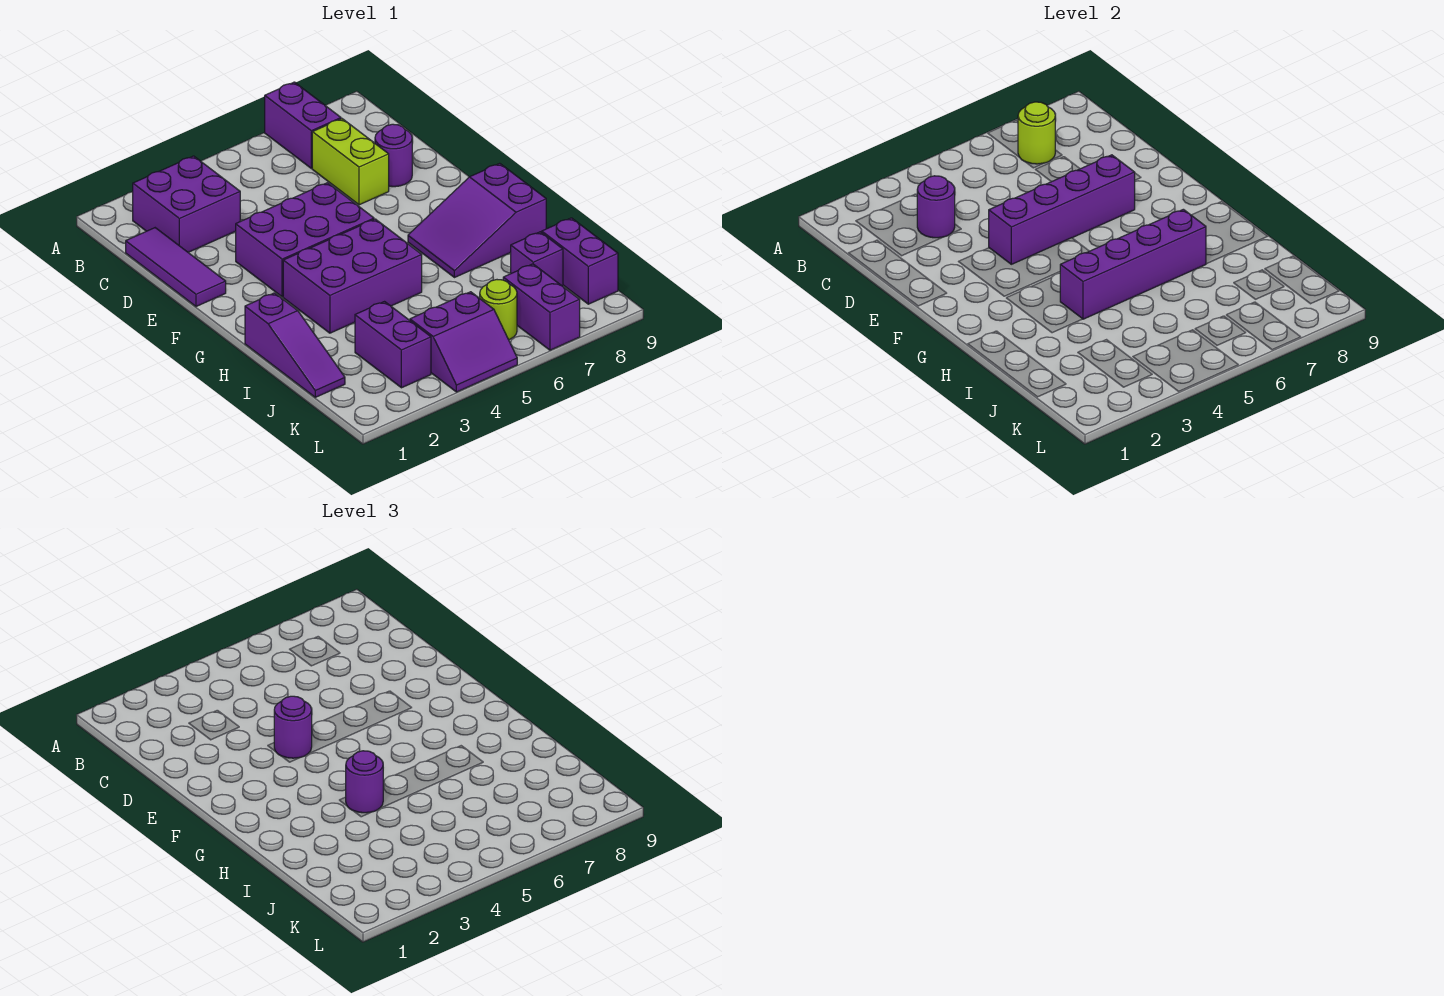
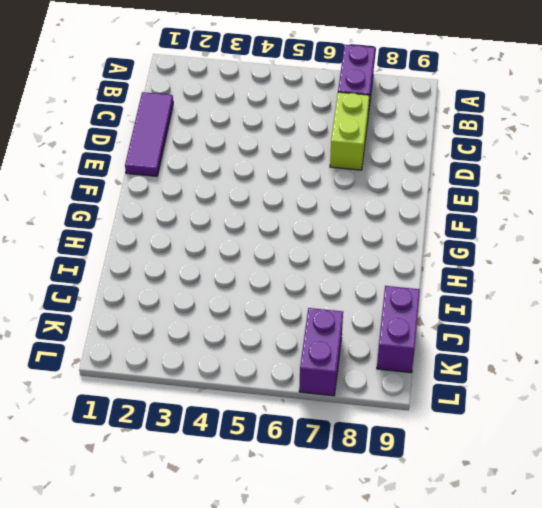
none -> purple 2x2 brick [133,156,240,253]
none -> purple 1x1 round brick [375,124,412,187]
none -> purple 2x3 brick [236,183,374,297]

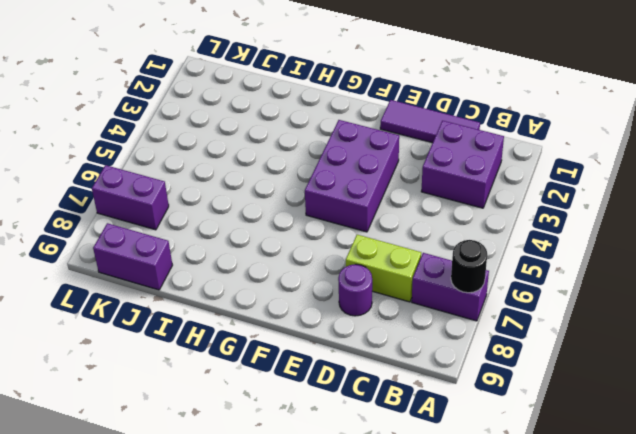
black 1x1 round brick [451,240,487,293] -> none
none -> purple 2x3 brick [283,219,422,333]
none -> purple 2x3 slope [408,163,546,278]
none -> purple 1x3 slope [245,293,345,397]

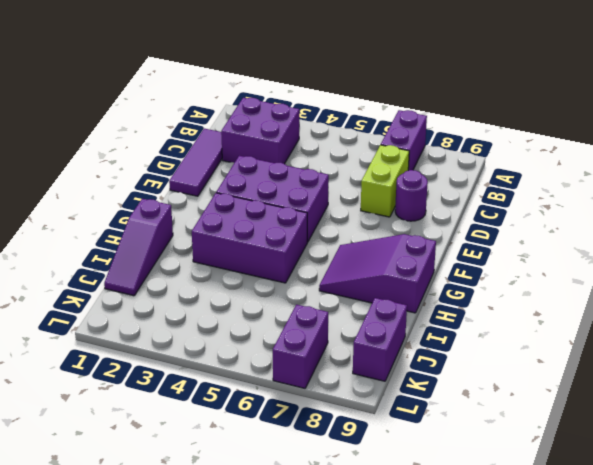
none -> purple 1x2 brick [355,302,431,388]
none -> purple 1x1 brick [511,232,563,286]
none -> purple 2x2 slope [410,292,517,392]

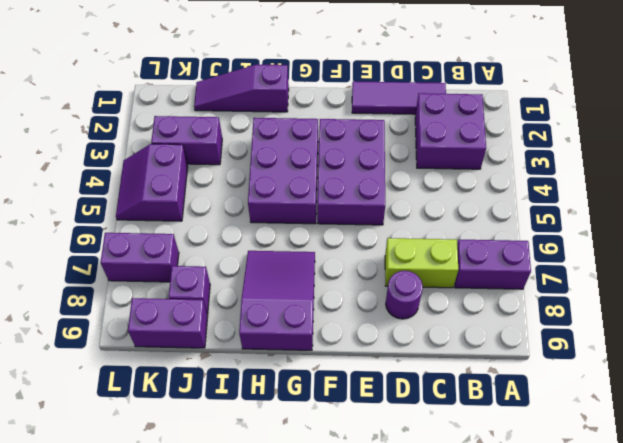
none -> lime 1x1 round brick [480,280,517,340]
none -> lime 1x1 round brick [1018,102,1055,164]
none -> purple 1x1 round brick [917,176,955,238]

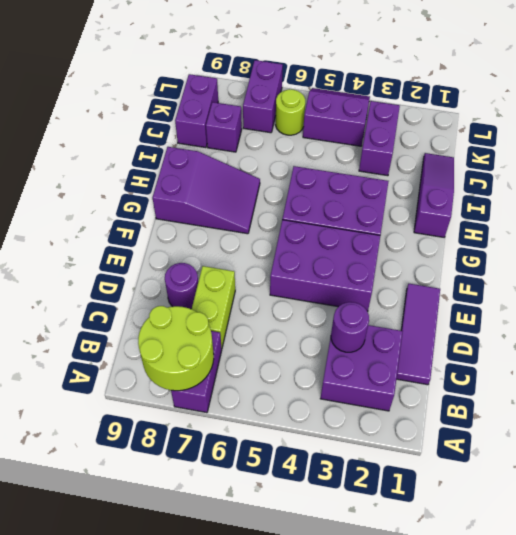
lime 2x2 round brick [138,306,214,391] -> lime 1x1 round brick [1018,102,1055,164]
none -> purple 1x4 brick [989,155,1135,264]
none -> purple 1x4 brick [1060,209,1206,319]
none -> purple 1x1 round brick [274,696,312,758]

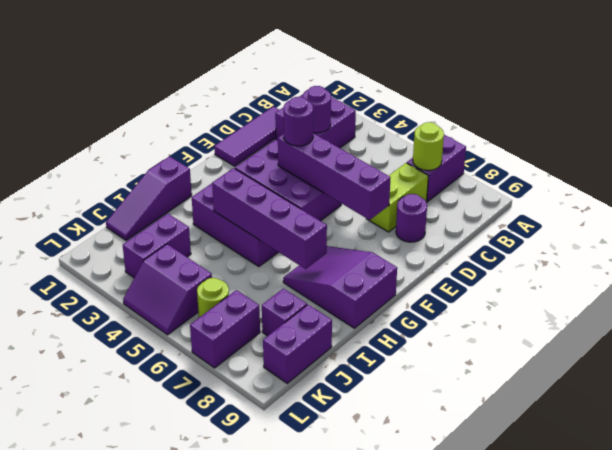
none -> purple 1x1 round brick [346,751,383,813]

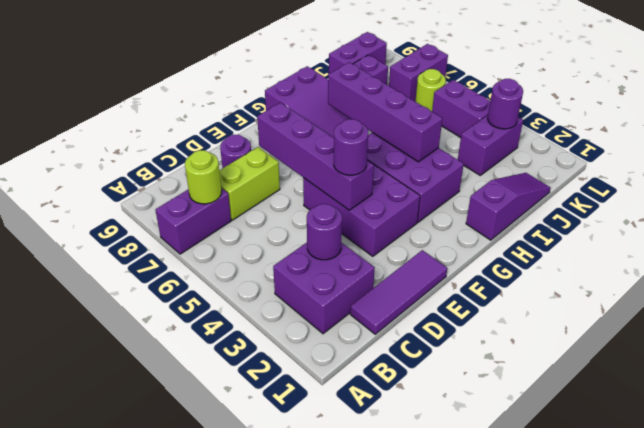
purple 1x1 round brick [488,79,523,129] -> purple 1x1 round brick moved to [346,751,383,813]

